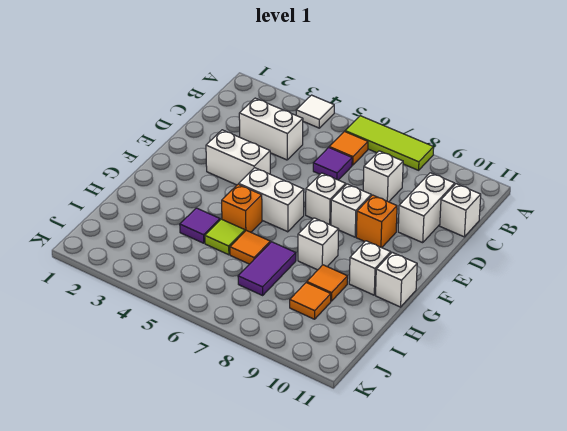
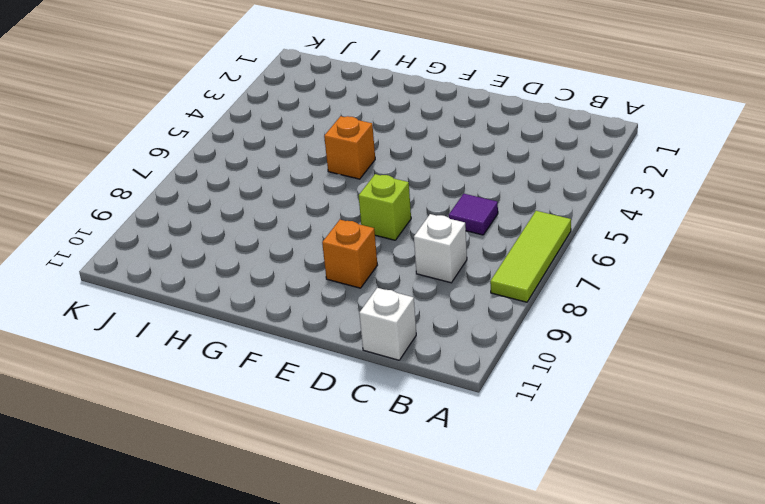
lime 1x1 brick [359,174,411,240] -> white 1x1 brick [306,173,346,225]
none -> white 1x1 tile [296,95,334,128]
none -> orange 1x1 tile [329,132,368,165]
none -> white 1x2 brick [239,98,303,160]

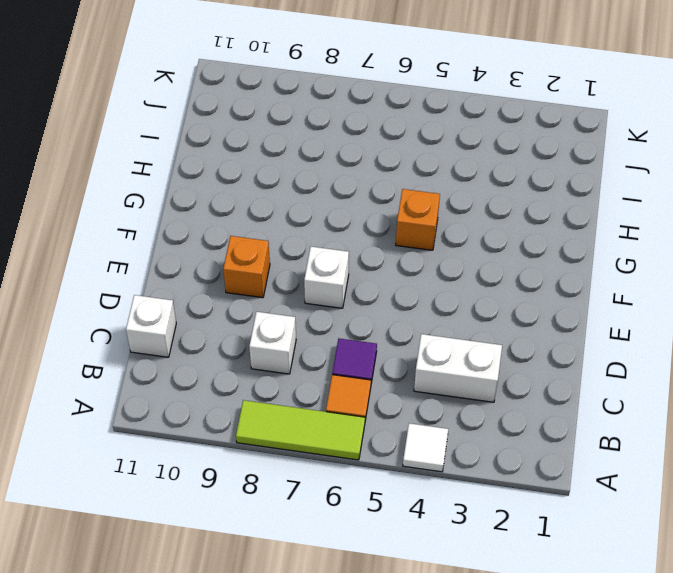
none -> white 1x2 brick [398,173,455,243]
none -> white 1x2 brick [206,130,270,185]
none -> white 1x1 brick [331,184,371,237]

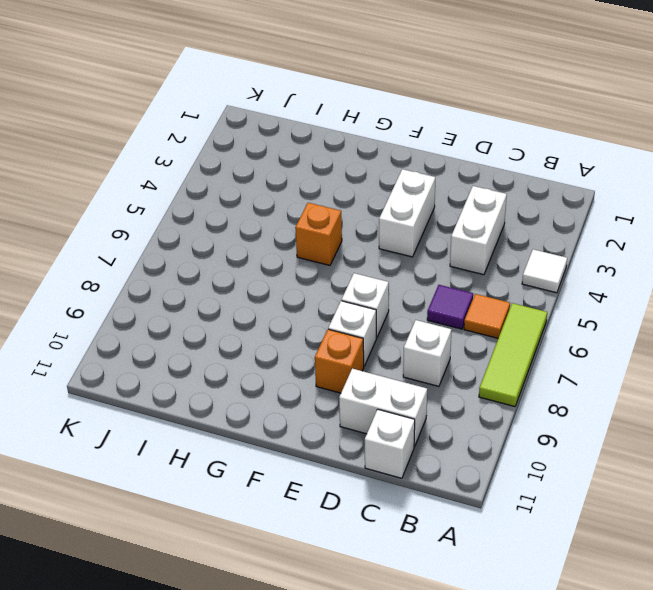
none -> white 1x2 brick [239,168,304,232]
none -> white 1x1 brick [298,218,339,270]
none -> white 1x1 brick [349,241,391,295]

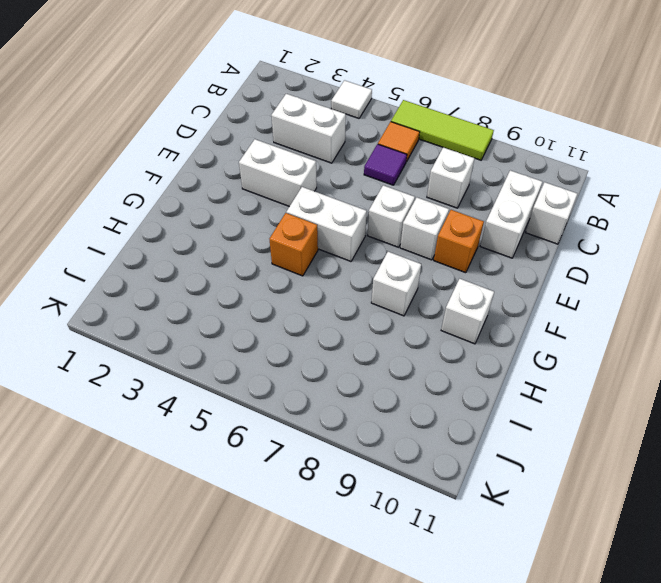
none -> white 1x1 brick [376,252,417,307]
none -> purple 1x1 tile [180,208,220,243]
none -> lime 1x1 tile [205,219,245,255]

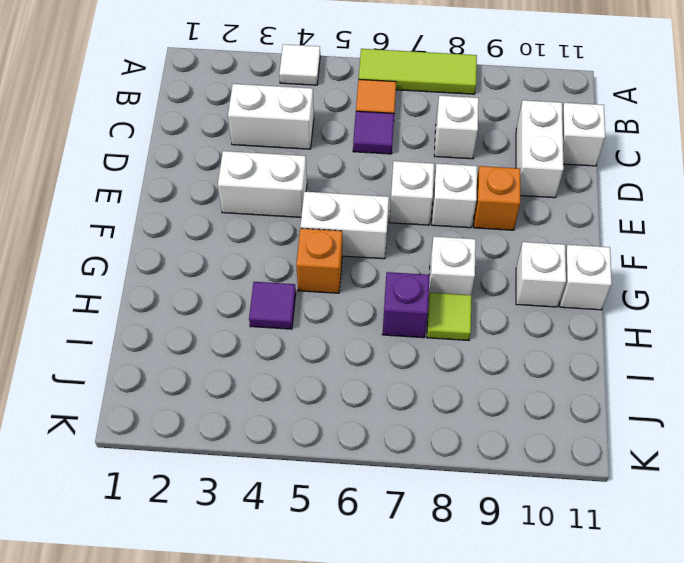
purple 1x1 brick [382,272,429,338] -> purple 1x2 tile [238,242,296,295]
lime 1x1 tile [427,293,472,340] -> lime 1x1 tile moved to [205,219,245,255]
none -> orange 1x1 tile [230,230,270,264]
none -> orange 1x1 tile [307,265,348,301]
none -> orange 1x1 tile [290,282,331,319]

